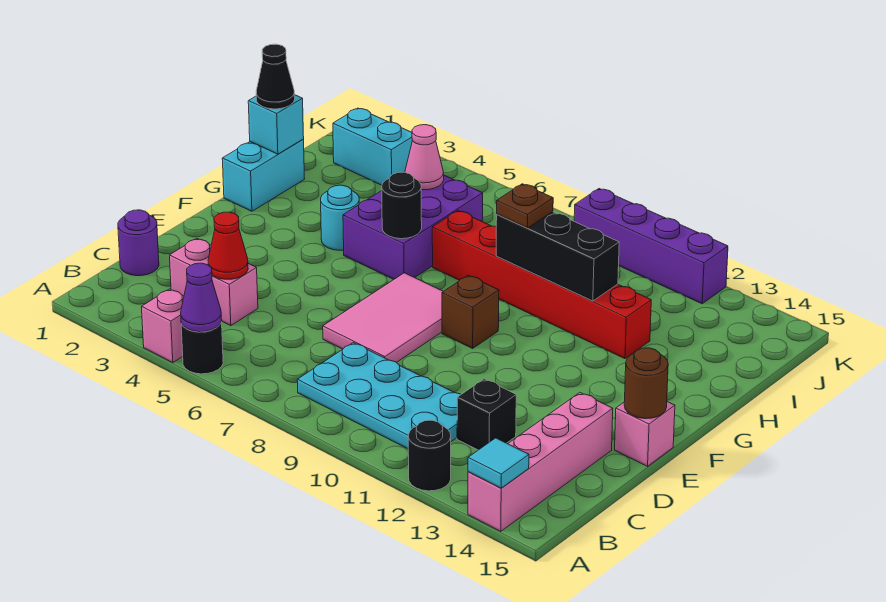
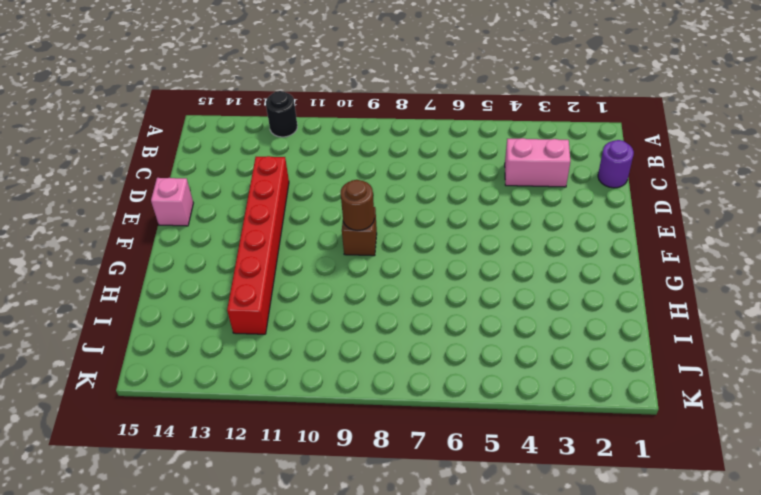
red 1x6 brick [227,156,289,334] -> red 1x6 brick turned to [432,211,651,359]
brown 1x1 round brick [340,180,374,231] -> brown 1x1 round brick moved to [624,348,668,419]
none -> pink 1x1 brick [142,289,184,363]
none -> black 1x1 round brick [181,322,223,374]
none -> pink 1x4 brick [468,393,613,531]

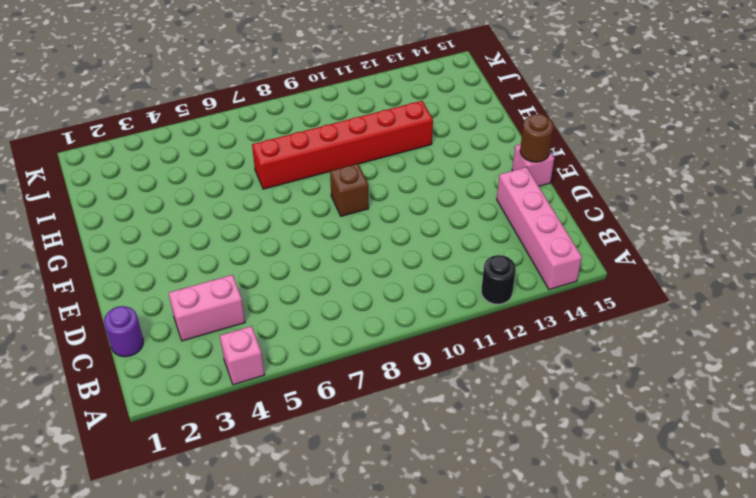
none -> black 1x1 round brick [181,322,223,374]
none -> cyan 2x4 plate [297,343,461,449]
none -> black 1x1 brick [457,379,516,450]

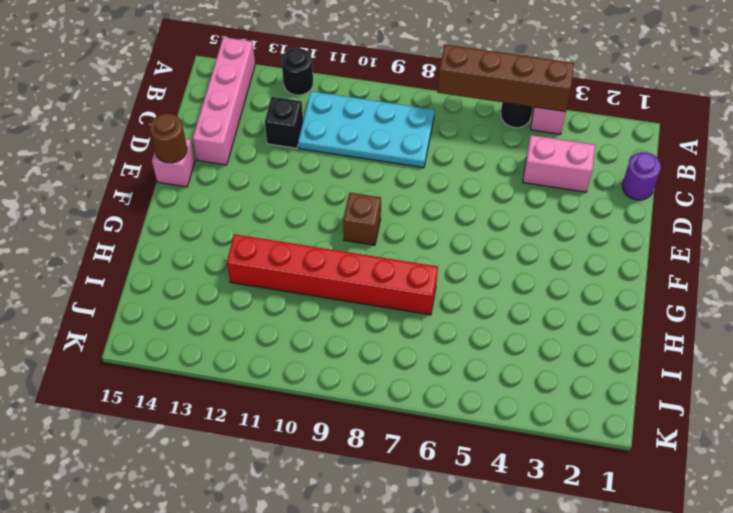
brown 1x4 brick [438,44,574,112] -> purple 1x1 cone [181,263,222,332]
none -> pink 2x3 tile [323,273,443,363]
none -> cyan 1x2 brick [222,140,305,211]
none -> cyan 1x1 round brick [321,185,359,250]

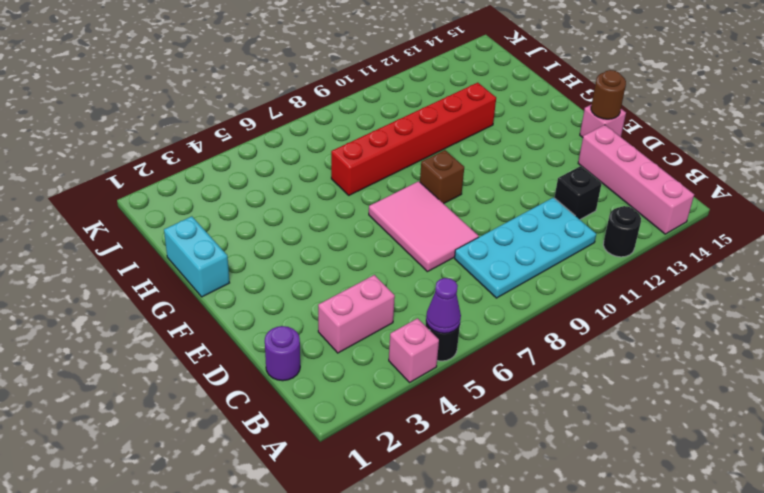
none -> cyan 1x1 round brick [321,185,359,250]
none -> purple 2x3 brick [343,175,483,280]
none -> cyan 1x2 brick [333,108,412,185]

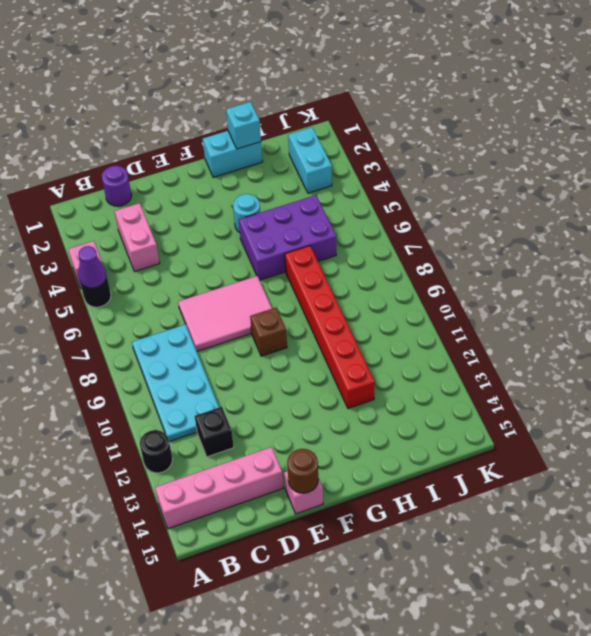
none -> purple 1x4 brick [574,189,728,304]
none -> cyan 1x1 tile [468,438,529,488]
none -> red 1x1 cone [208,212,248,279]

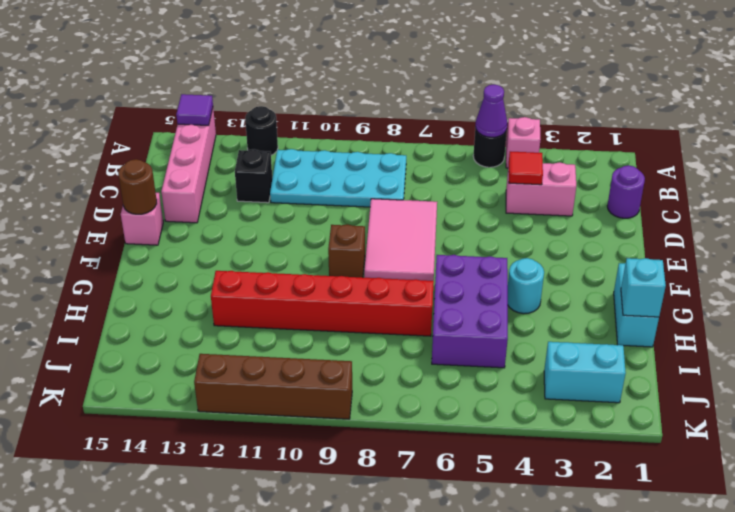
purple 1x1 tile [176,94,213,126] -> cyan 1x1 tile [468,438,529,488]
red 1x1 tile [509,151,543,185] -> red 1x1 cone [208,212,248,279]
brown 1x4 brick [194,354,352,419] -> purple 1x4 brick [574,189,728,304]
none -> black 1x1 round brick [382,172,422,239]
none -> black 1x3 brick [496,212,619,301]
none -> pink 1x1 cone [405,125,444,190]

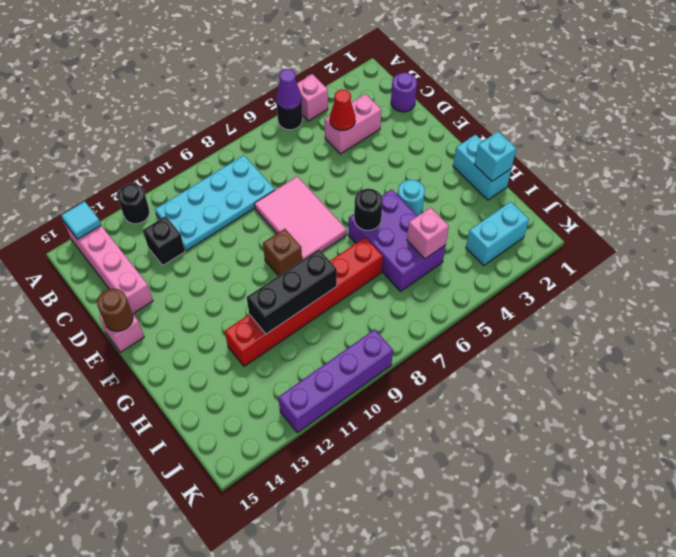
pink 1x1 brick [407,208,449,259] -> pink 1x1 cone [405,125,444,190]
none -> black 1x1 cone [256,44,295,109]
none -> brown 1x1 plate [497,184,553,228]

